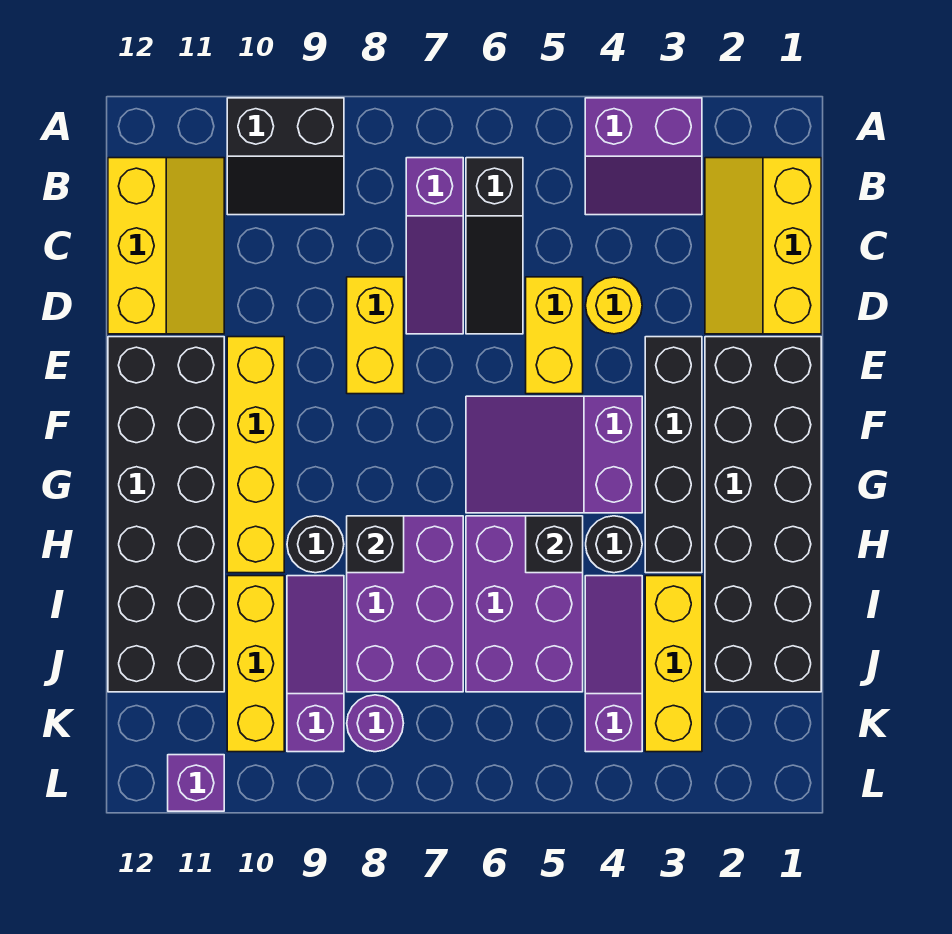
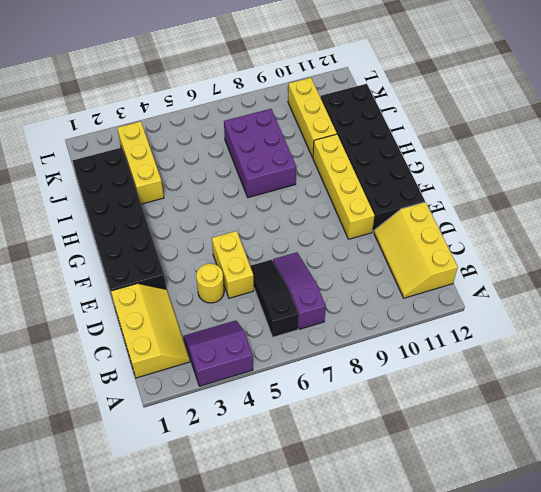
none -> black 2x2 slope [227,98,344,215]
none -> yellow 1x2 brick [347,277,404,394]
none -> black 1x4 brick [645,337,702,573]

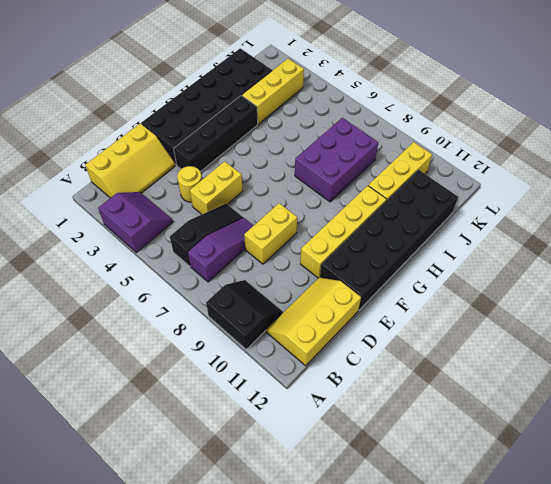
none -> purple 2x3 slope [466,396,642,513]
none -> black 1x1 round brick [586,516,642,573]
none -> purple 2x3 brick [466,516,583,692]

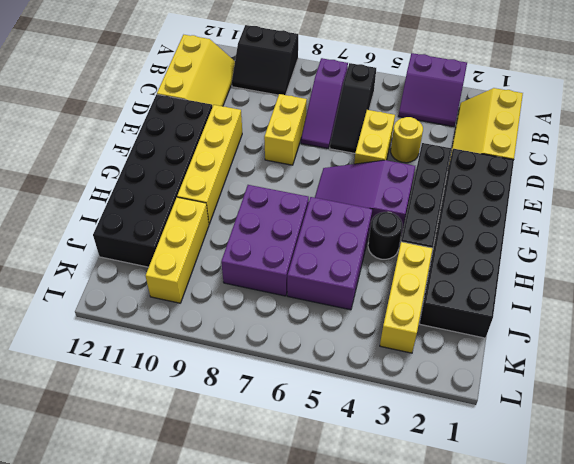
none -> black 1x1 round brick [287,516,344,573]
none -> purple 1x3 slope [585,576,642,752]
none -> purple 1x3 slope [287,576,344,752]

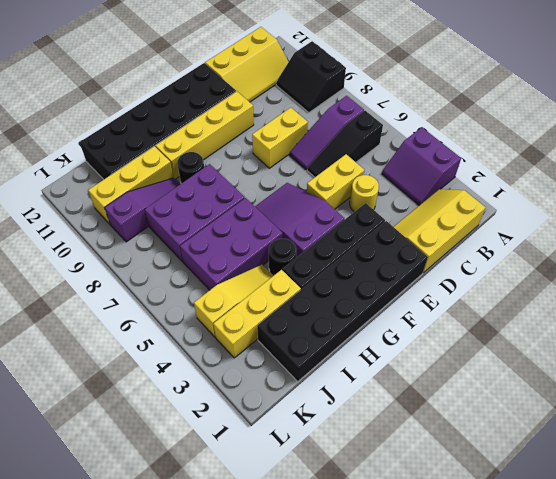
yellow 1x3 slope [194,265,274,337] -> purple 1x3 slope [585,576,642,752]
none -> purple 1x1 round brick [347,695,404,752]
none -> purple 1x1 brick [168,755,224,811]
none -> black 1x1 brick [526,516,583,573]

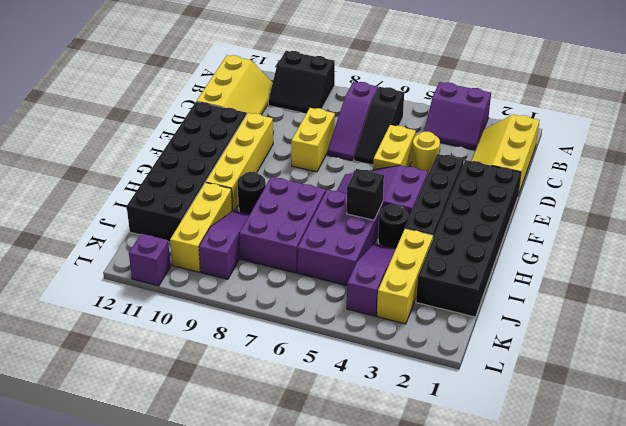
none -> purple 1x1 round brick [347,695,404,752]
none -> black 1x1 brick [347,516,404,573]

